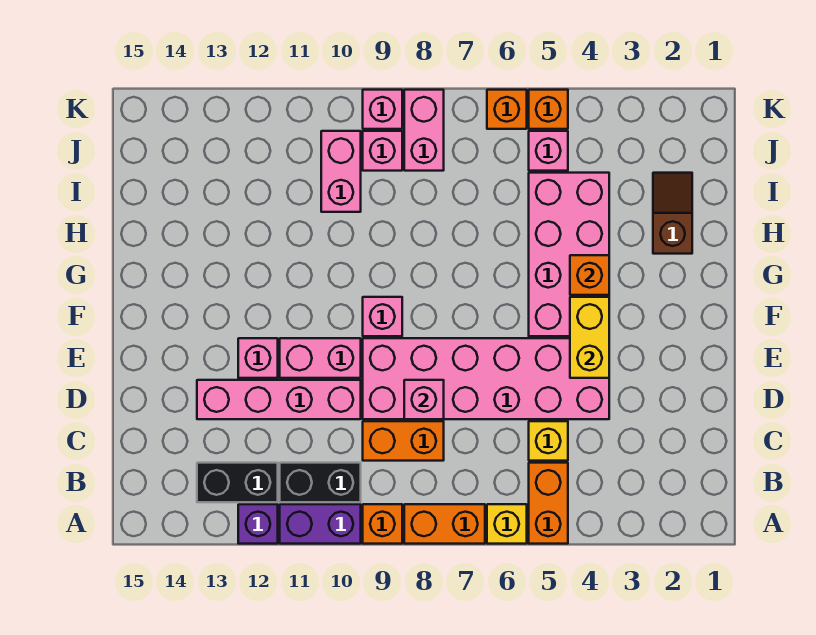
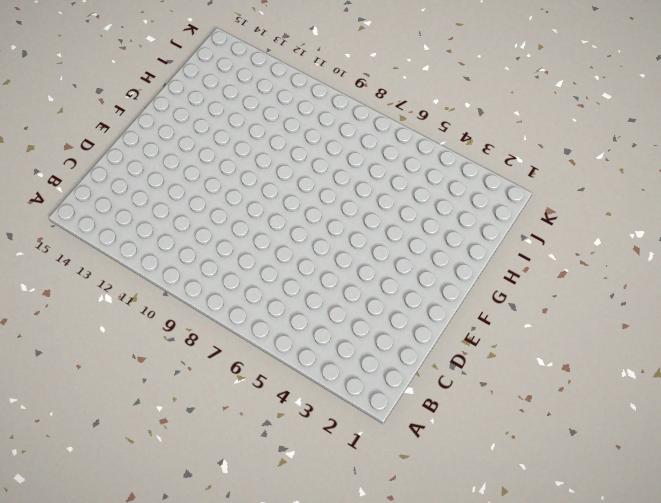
none -> orange 1x2 brick [529,463,568,544]
none -> yellow 1x1 brick [487,504,527,544]
none -> orange 1x2 brick [404,504,485,544]

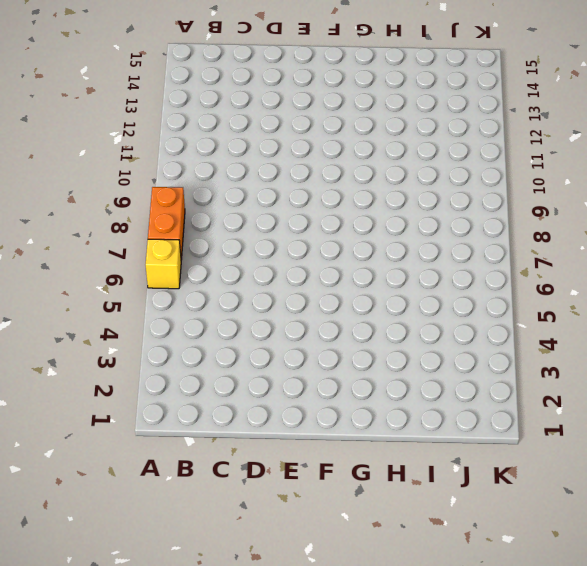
none -> orange 1x2 brick [529,463,568,544]
none -> orange 1x1 brick [363,504,402,544]
none -> purple 1x2 brick [280,504,361,544]

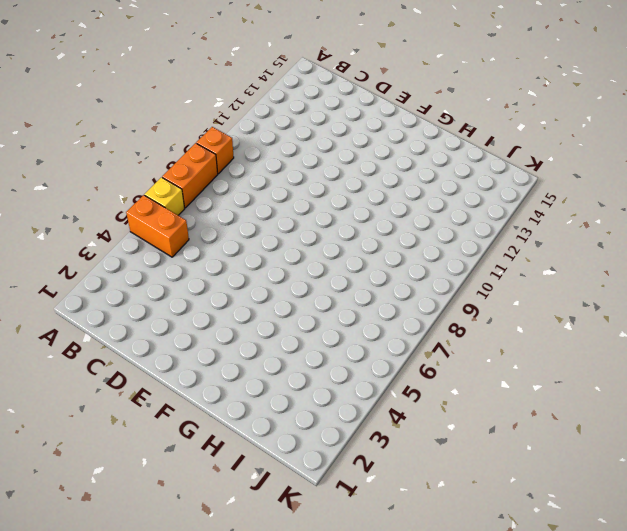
none -> purple 1x2 brick [280,504,361,544]
none -> purple 1x1 brick [238,504,278,544]
none -> black 1x2 brick [280,463,361,502]

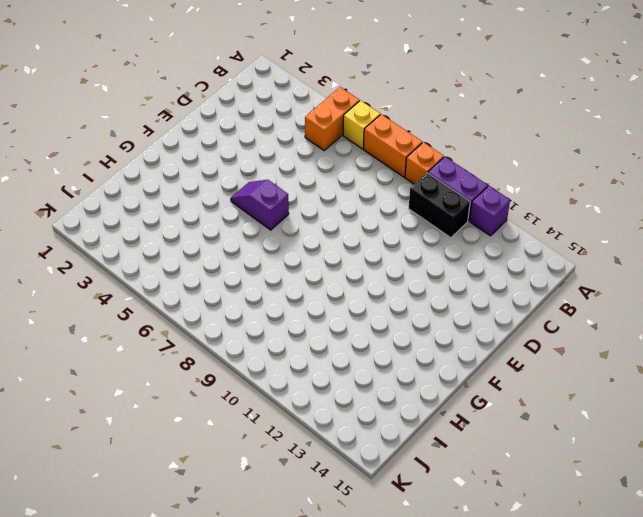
purple 1x2 slope [231,180,289,230] -> pink 2x4 brick [529,173,609,336]
none -> black 1x2 brick [197,463,278,502]
none -> yellow 1x1 brick [529,421,568,461]
none -> orange 1x2 brick [363,421,444,461]

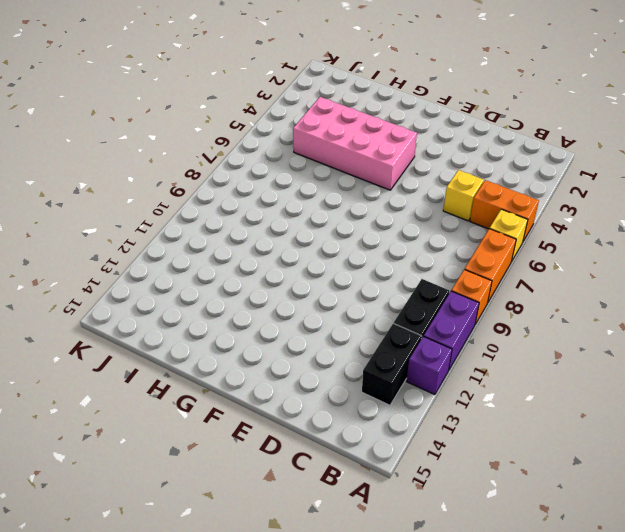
none -> orange 1x2 brick [363,421,444,461]
none -> pink 2x6 brick [363,338,609,419]
none -> pink 1x4 brick [197,380,361,419]

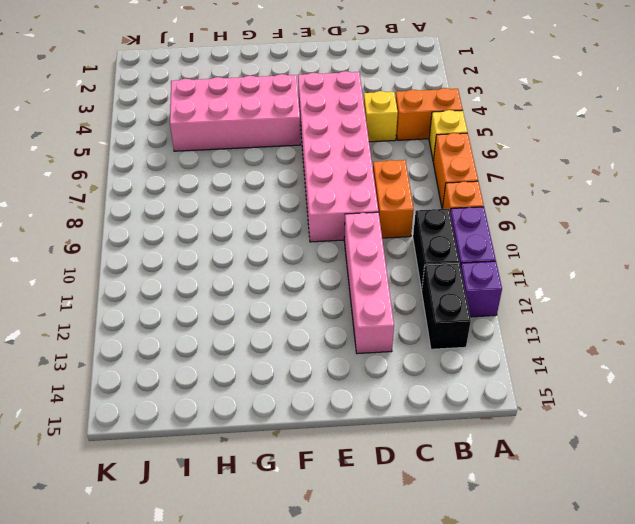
none -> pink 1x2 brick [280,338,361,378]
none -> pink 1x1 brick [238,338,278,378]
none -> pink 1x1 brick [363,297,402,336]

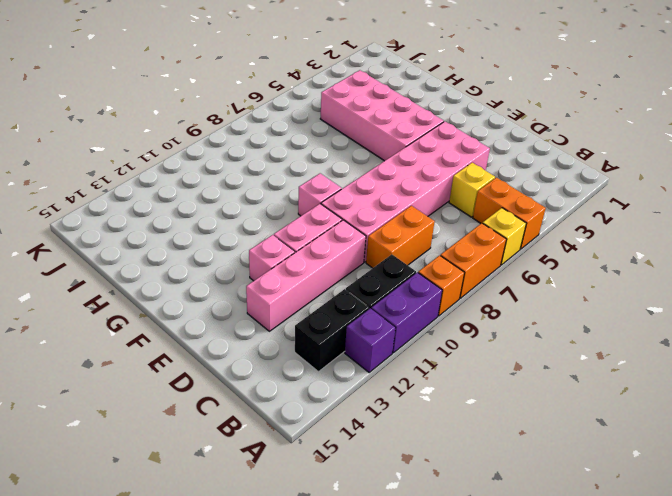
none -> brown 1x2 slope [653,173,692,254]
none -> pink 1x2 brick [321,131,361,212]
none -> pink 1x1 brick [529,131,568,171]

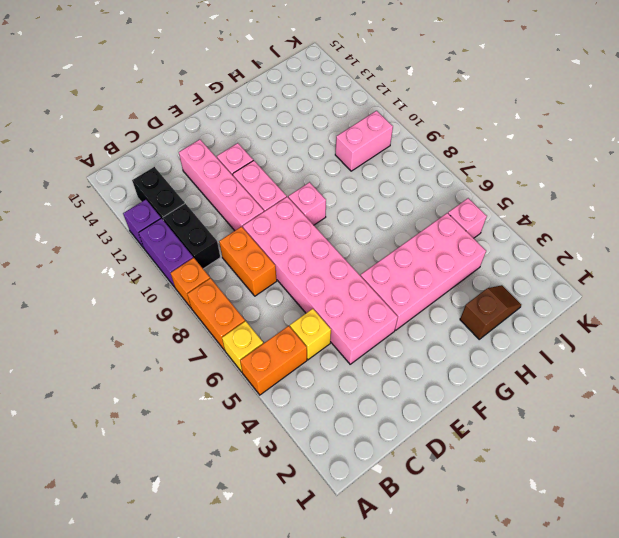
none -> pink 1x2 brick [404,90,444,171]
none -> pink 1x1 brick [363,131,402,171]
none -> orange 1x1 brick [529,90,568,129]

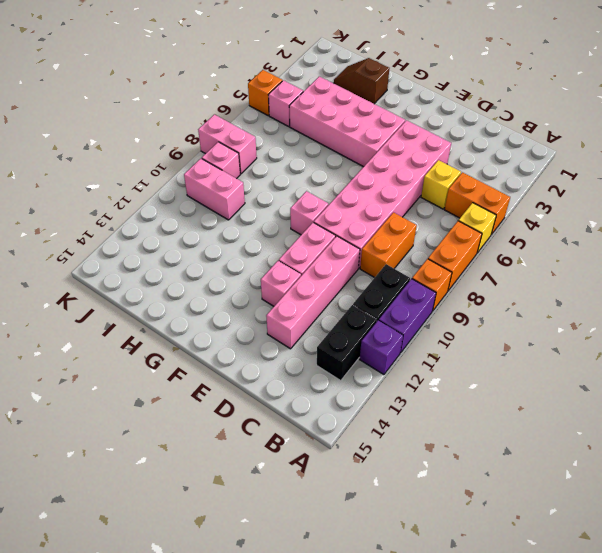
none -> orange 1x1 brick [487,90,527,129]
none -> pink 1x1 brick [363,90,402,129]
none -> pink 1x1 brick [404,380,444,419]

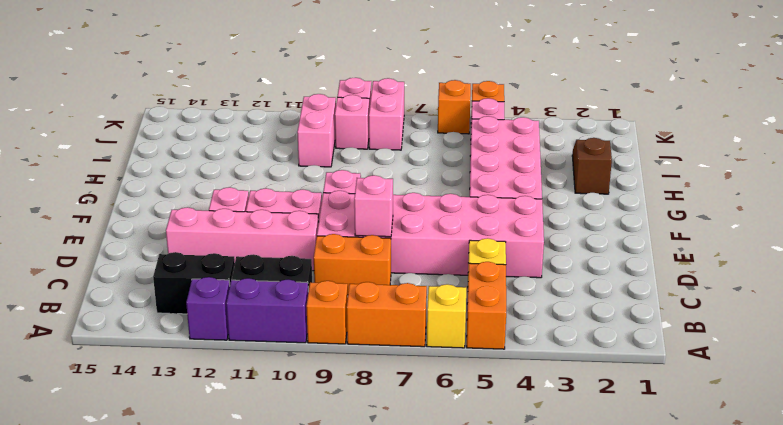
none -> yellow 1x2 brick [570,297,609,378]
none -> orange 1x1 brick [570,255,609,295]

